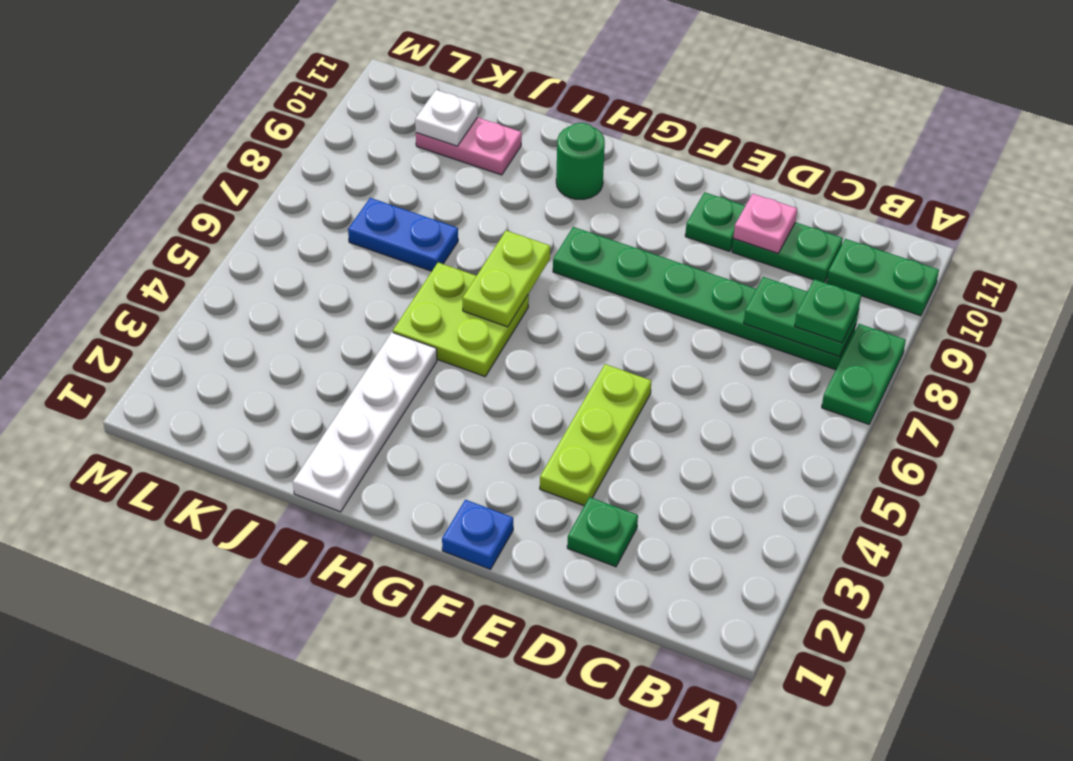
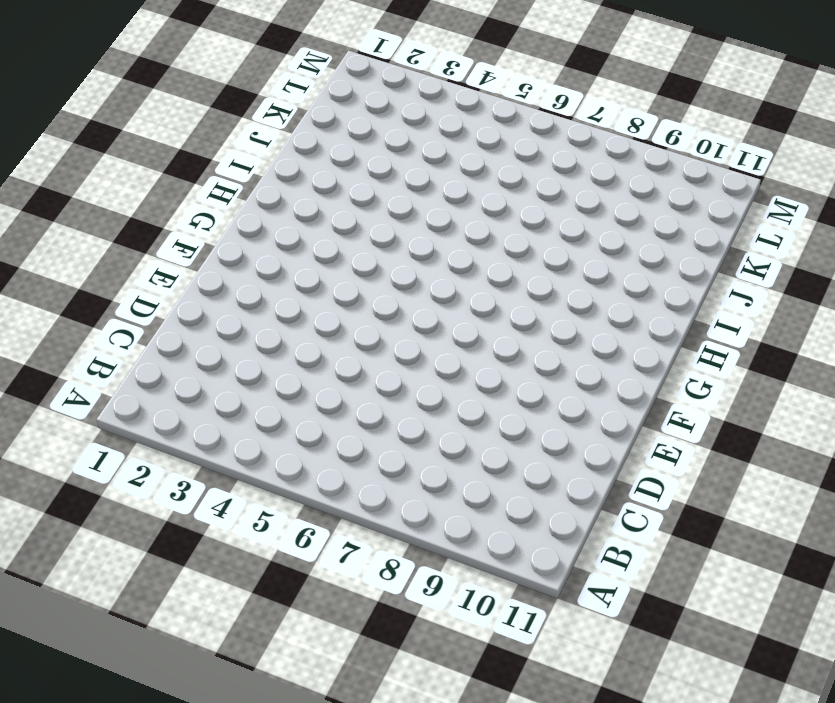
none -> green 1x2 plate [822,324,906,424]
none -> green 1x2 plate [827,239,939,316]
none -> green 1x6 plate [553,227,856,370]

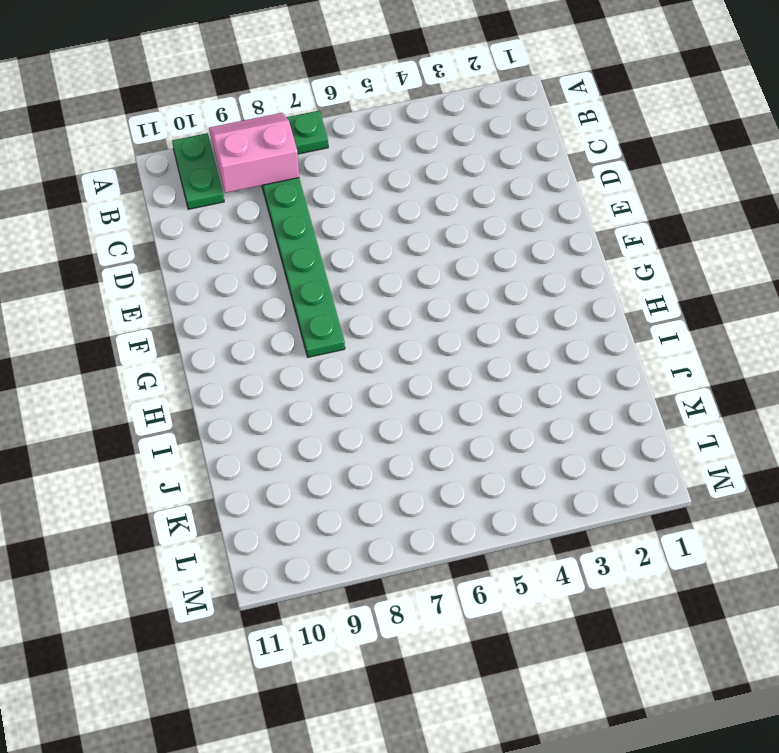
pink 2x2 slope [209,113,299,193] -> green 1x2 plate [744,277,859,357]
none -> green 1x2 plate [732,222,843,282]
none -> green 1x1 plate [567,497,638,567]
none -> lime 1x3 plate [540,364,651,506]

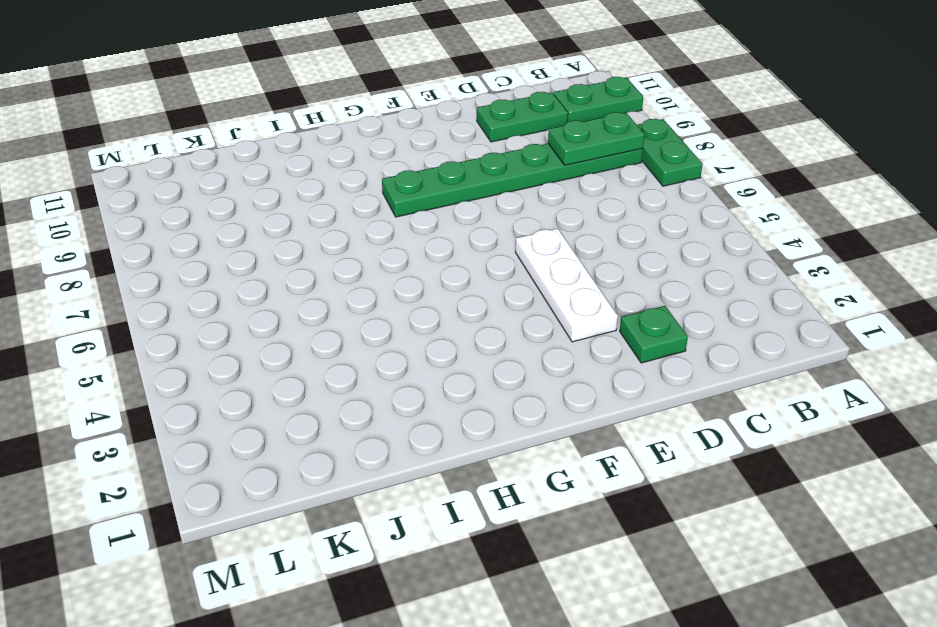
white 1x3 plate [515,228,618,342] -> lime 1x3 plate [540,364,651,506]
none -> green 1x1 plate [685,192,745,251]
none -> blue 1x1 plate [442,500,513,569]
none -> lime 2x2 plate [393,262,529,377]

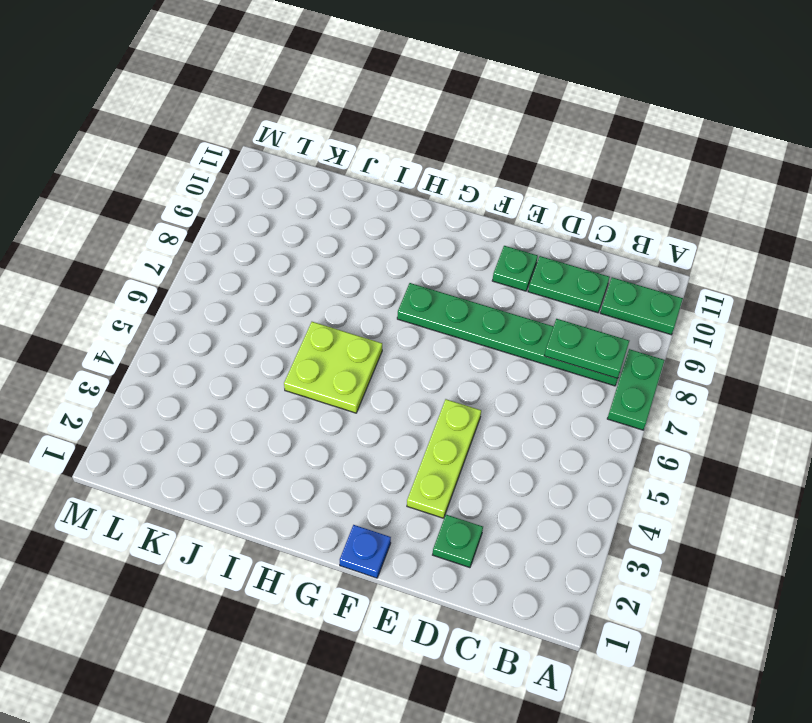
none -> green 1x1 round brick [556,123,605,199]
none -> white 1x4 plate [293,332,437,512]
none -> blue 1x2 plate [348,198,458,271]

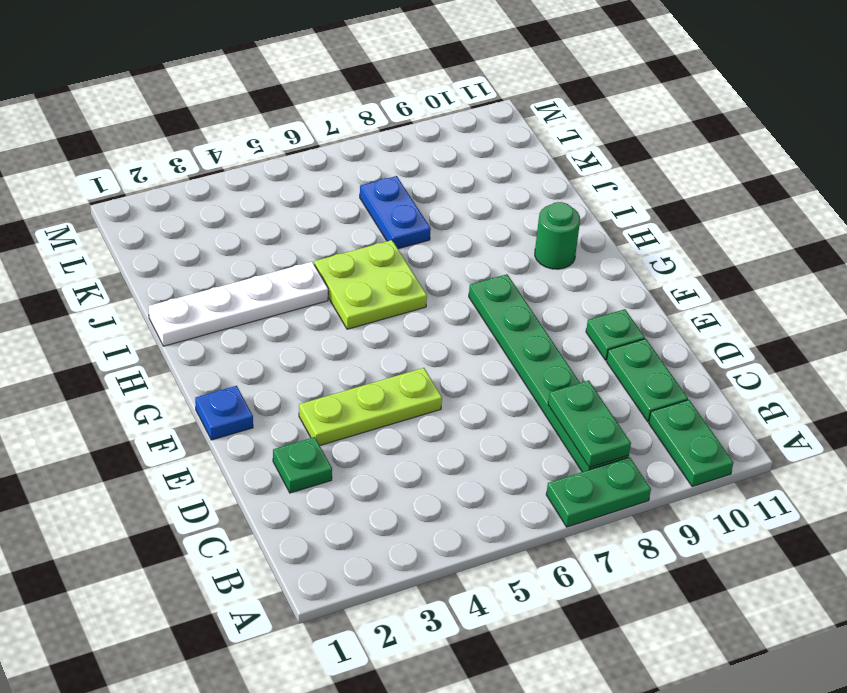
none -> pink 1x2 plate [416,117,522,175]
none -> pink 1x1 plate [733,194,797,253]
none -> lime 1x2 plate [463,230,550,327]

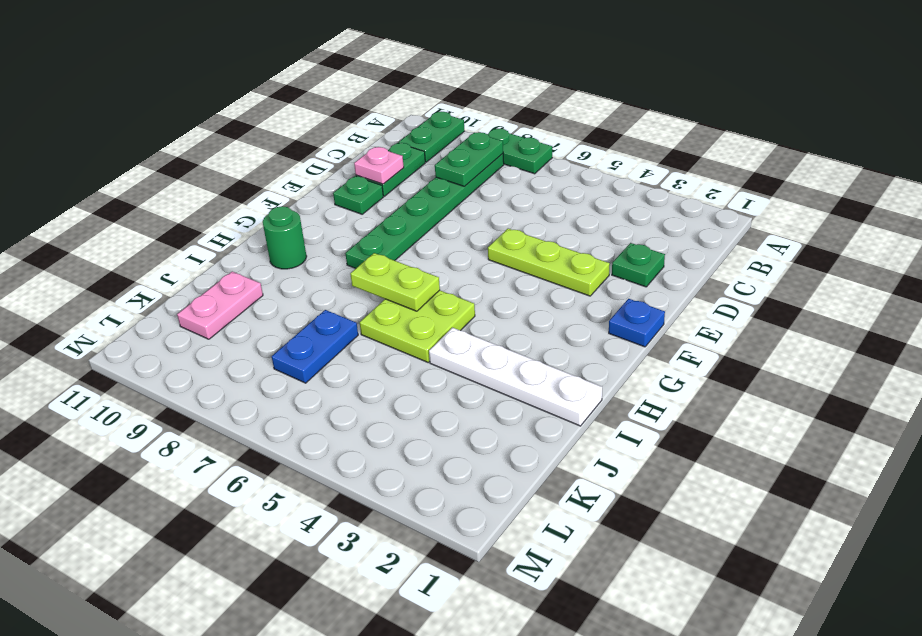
none -> white 1x1 plate [415,90,478,146]
none -> green 1x1 plate [795,279,861,343]

